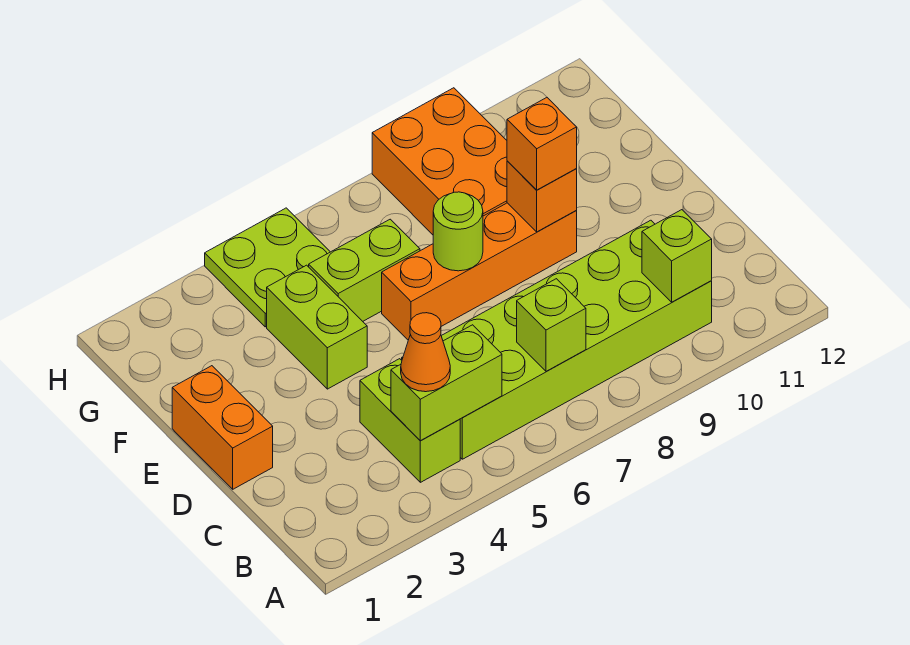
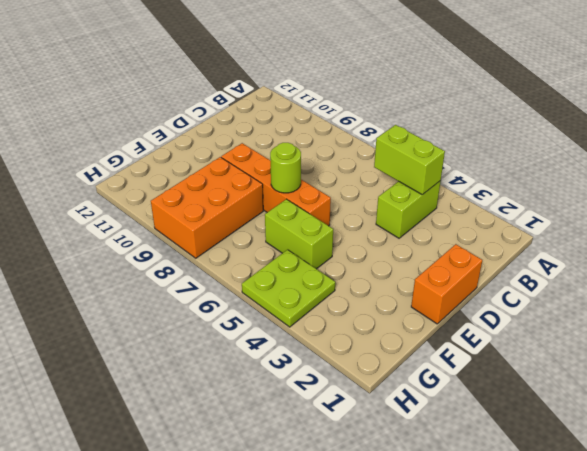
none -> lime 2x6 brick [402,220,712,459]
none -> lime 1x2 brick [267,265,367,389]
none -> lime 1x1 brick [517,279,586,372]

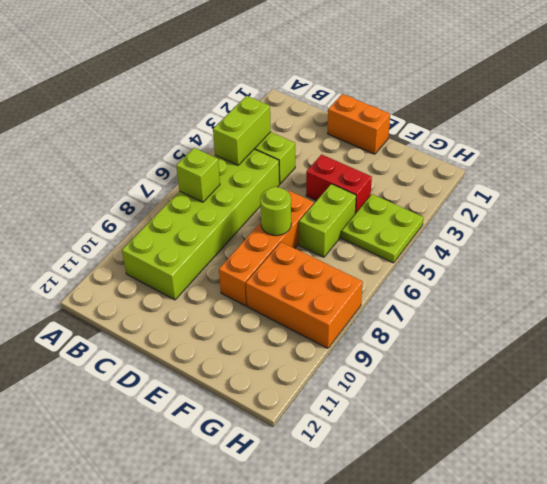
red 1x2 brick [306,154,372,214] -> lime 1x2 brick [267,265,367,389]
none -> lime 1x1 brick [642,210,712,302]
none -> orange 1x1 brick [507,161,577,232]
none -> orange 1x1 cone [401,313,450,392]

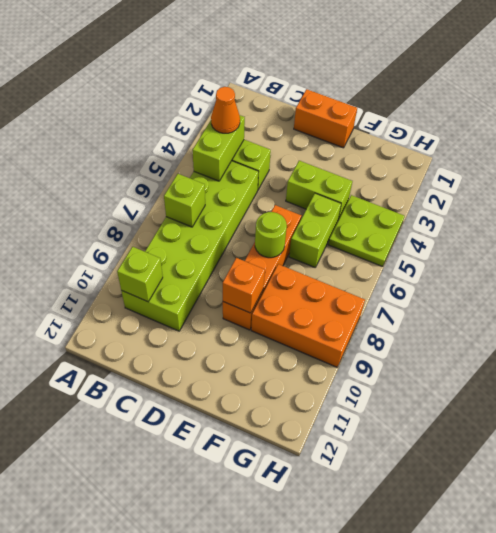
none -> orange 1x1 brick [507,98,577,190]

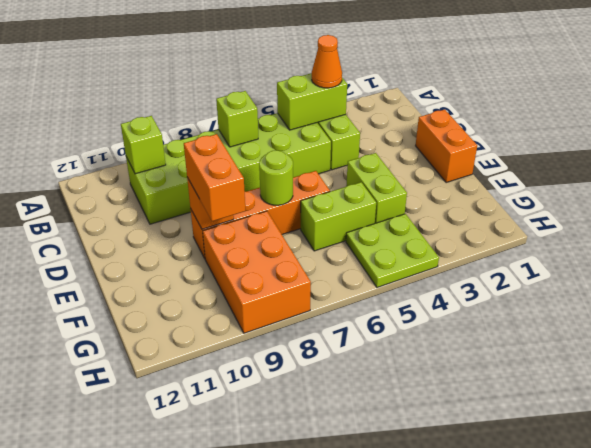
orange 1x2 brick [184,134,245,221] -> orange 1x1 brick [507,98,577,190]

